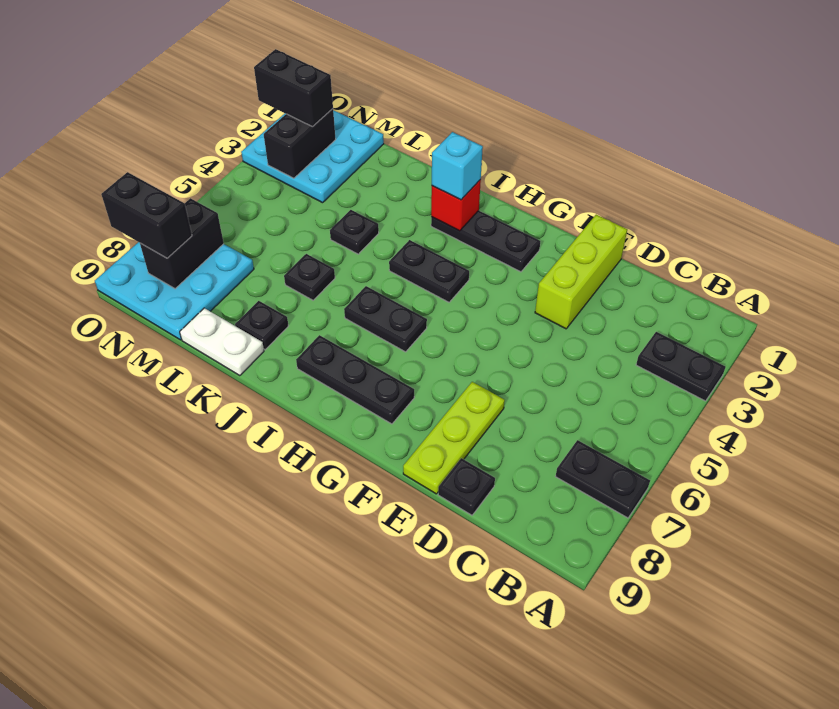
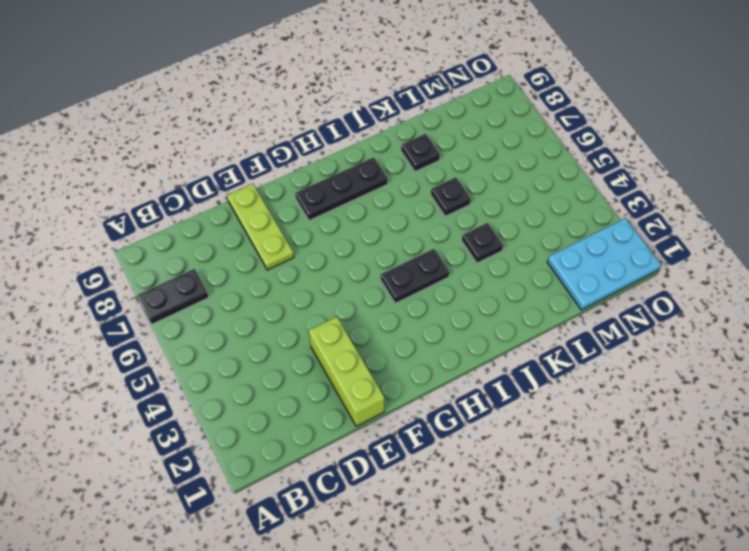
cyan 2x3 plate [547,218,661,310] -> cyan 3x3 plate [241,110,384,203]
none -> black 1x2 plate [636,332,725,401]
none -> black 1x1 plate [438,458,495,515]
none -> black 1x3 plate [431,211,540,272]

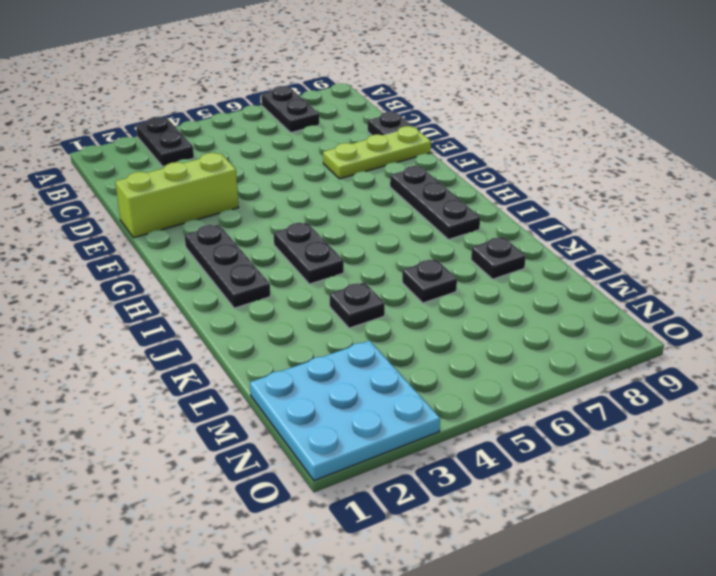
none -> black 1x2 plate [344,286,427,352]
none -> white 1x2 plate [180,308,264,376]
none -> cyan 3x3 plate [95,242,254,340]

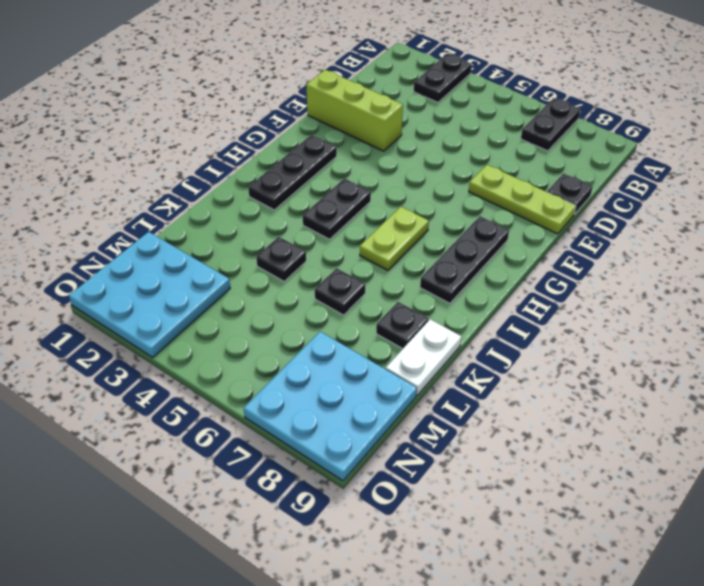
lime 1x2 plate [360,207,429,270] -> black 1x2 plate [344,286,427,352]
none -> red 1x1 brick [431,180,481,231]
none -> black 1x2 brick [264,109,336,178]
none -> black 1x2 brick [140,198,224,289]

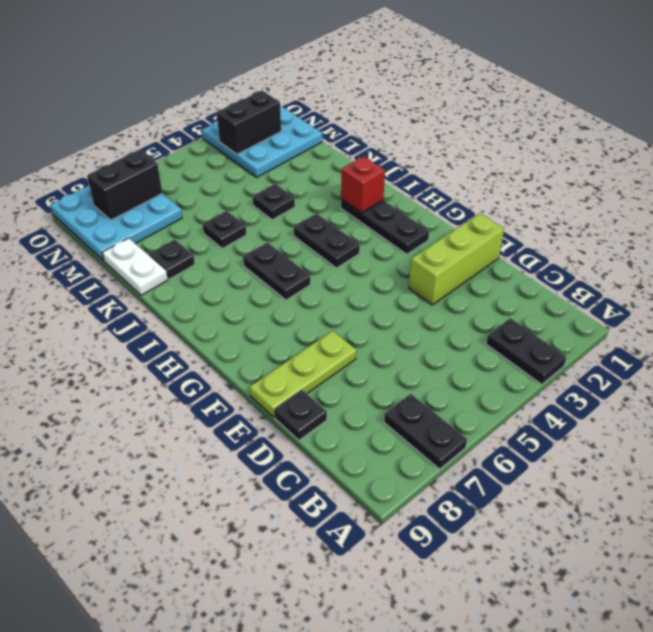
none -> black 1x3 plate [296,335,414,424]
none -> cyan 1x1 brick [432,132,483,200]
none -> black 1x2 brick [254,49,333,127]

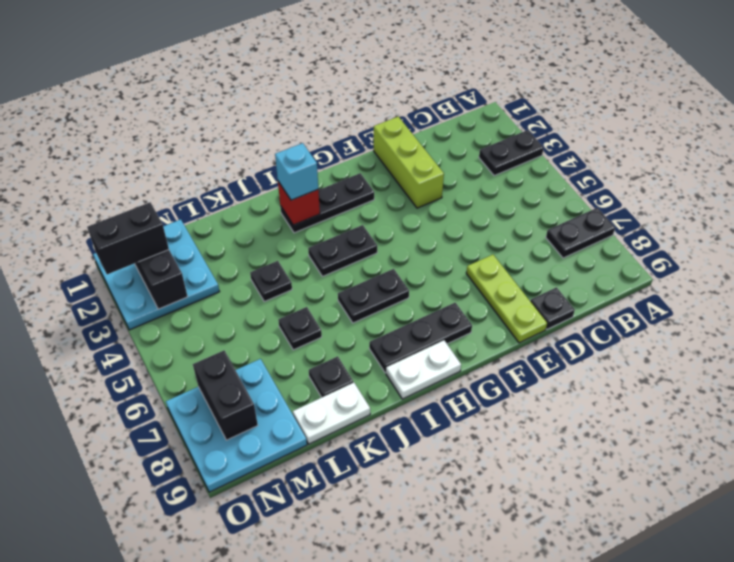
white 1x2 plate [386,340,461,399] -> none
none -> black 1x2 brick [101,172,192,258]

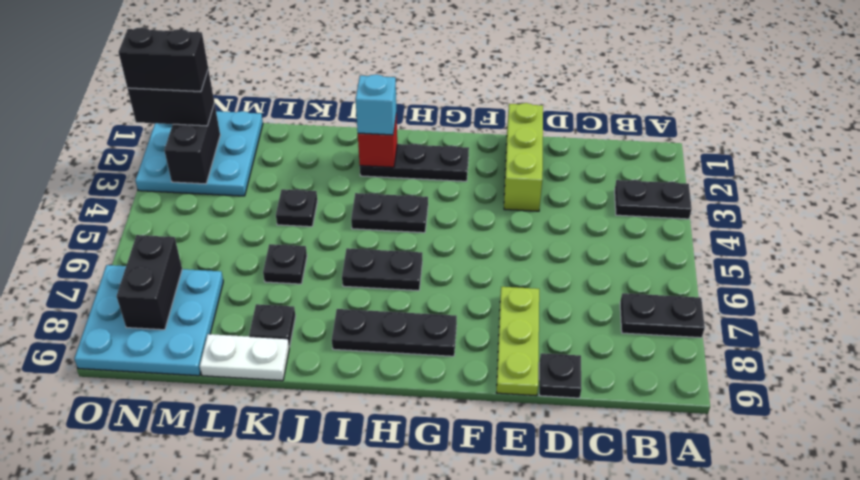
black 1x2 brick [119,27,208,92] -> black 1x2 brick moved to [101,172,192,258]

